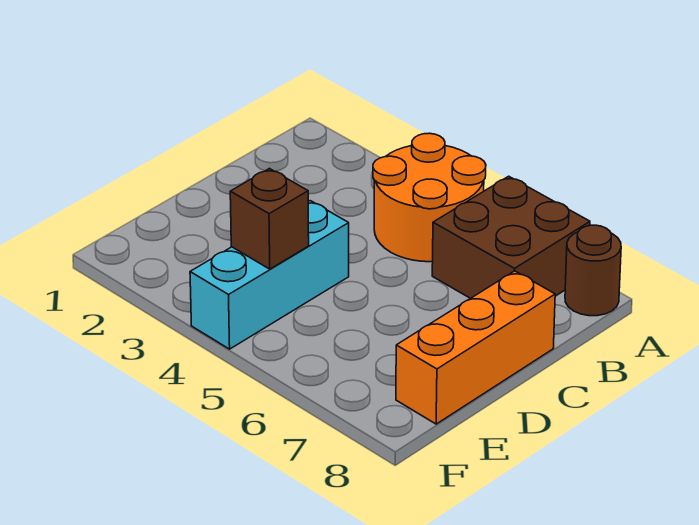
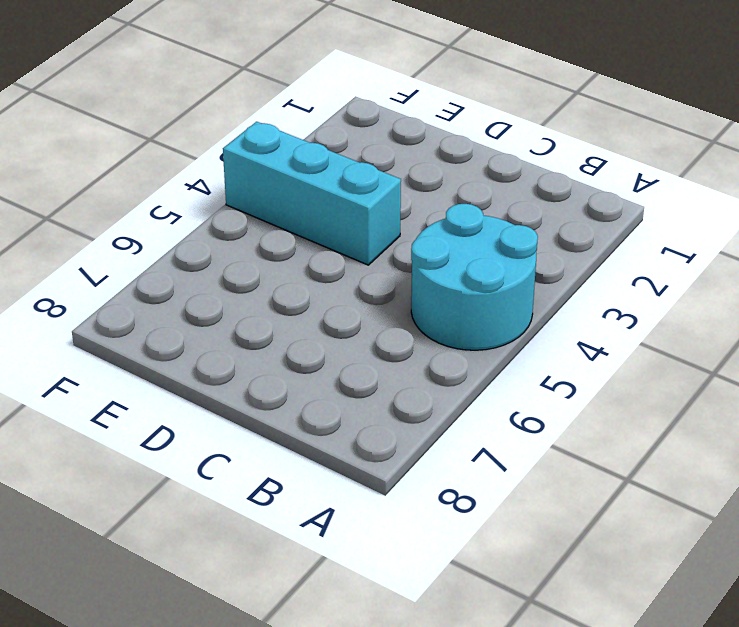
cyan 2x2 round brick [411,204,538,350] -> orange 2x2 round brick [373,133,486,262]
none -> brown 2x2 brick [432,176,590,298]
none -> brown 1x1 round brick [565,225,621,316]

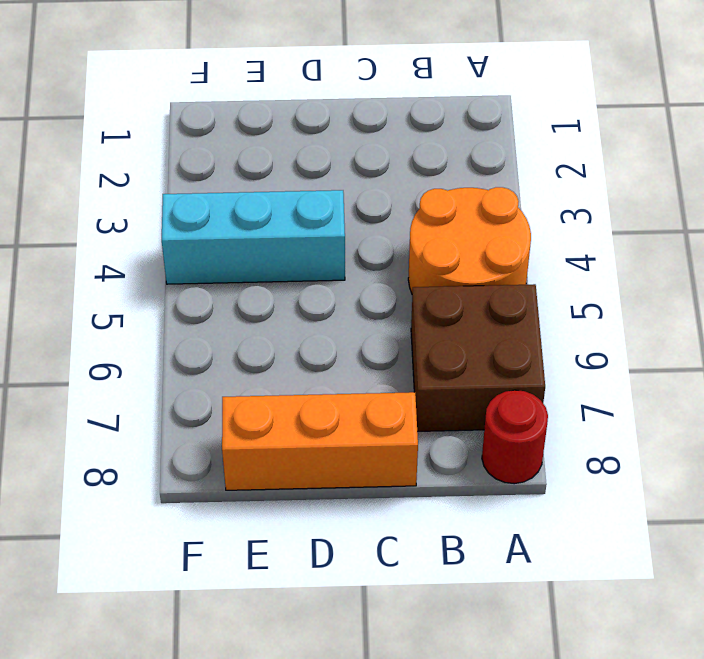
red 1x1 round brick [482,390,548,484] -> brown 1x1 round brick [565,225,621,316]
none -> brown 1x1 brick [230,169,309,269]

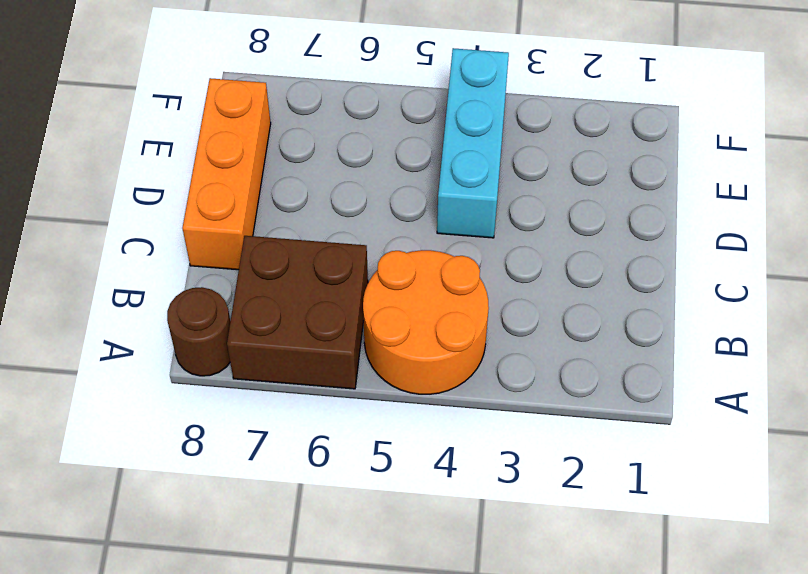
none -> brown 1x1 brick [230,169,309,269]

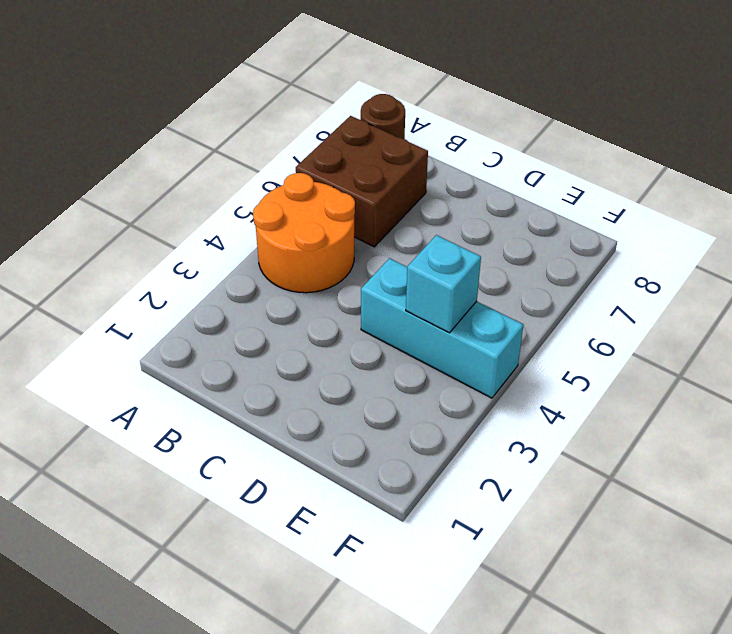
cyan 1x1 brick [406,235,481,333] -> brown 1x1 brick [230,169,309,269]
none -> orange 1x3 brick [396,271,555,424]

